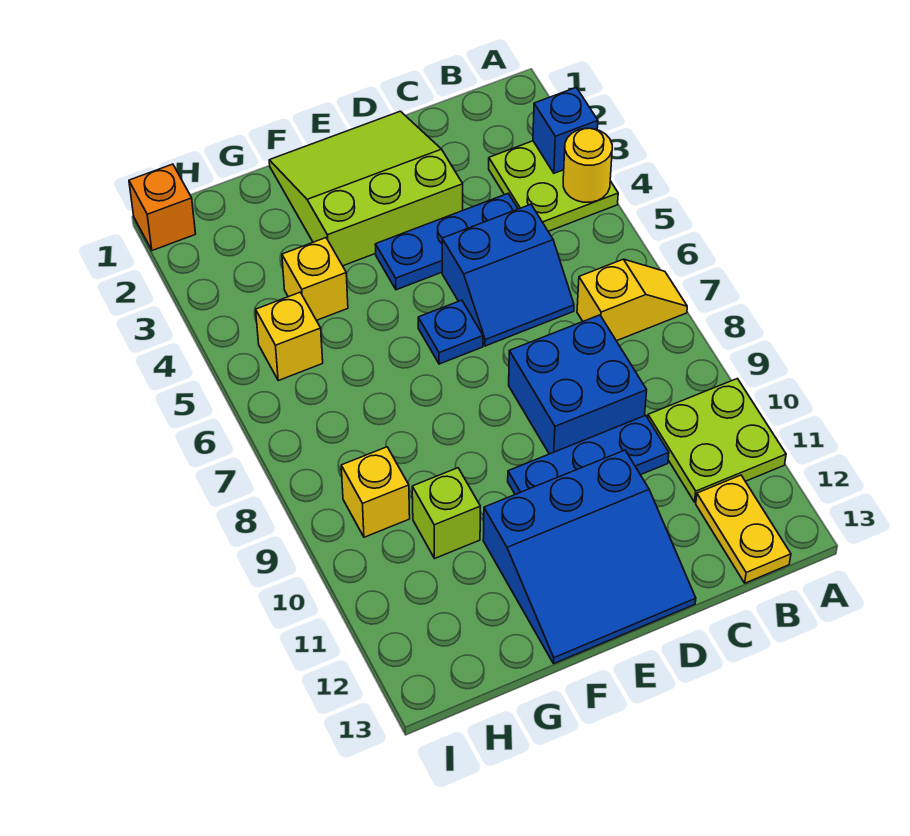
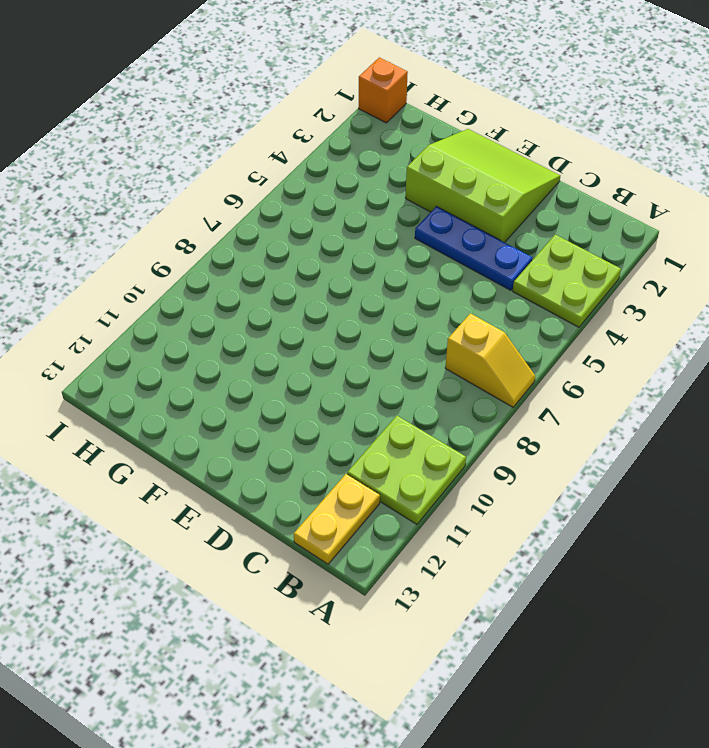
none -> blue 2x2 slope [442,204,574,346]
none -> blue 2x2 brick [509,315,647,454]
none -> blue 1x3 plate [508,415,669,494]

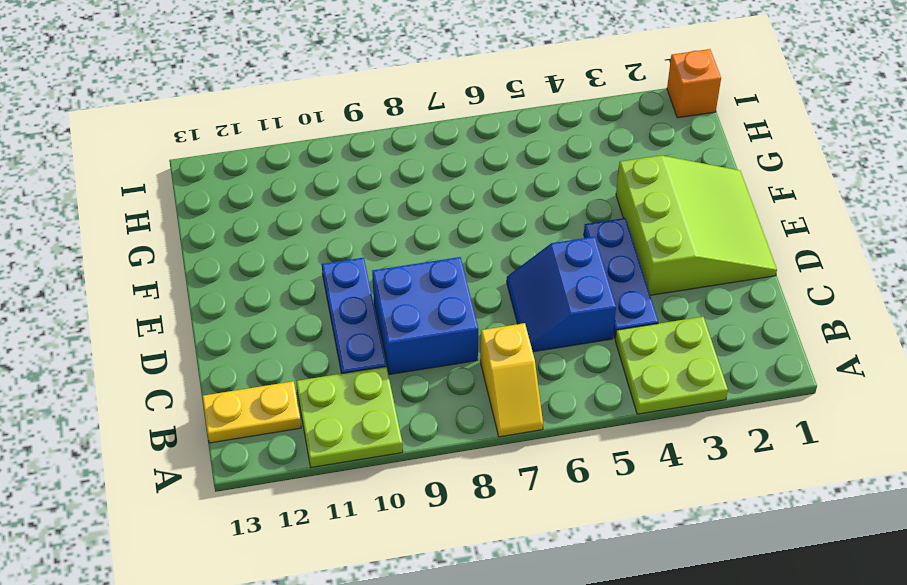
none -> blue 3x3 slope [483,450,696,664]
none -> blue 1x1 plate [418,300,483,364]
none -> yellow 1x1 brick [282,238,348,320]

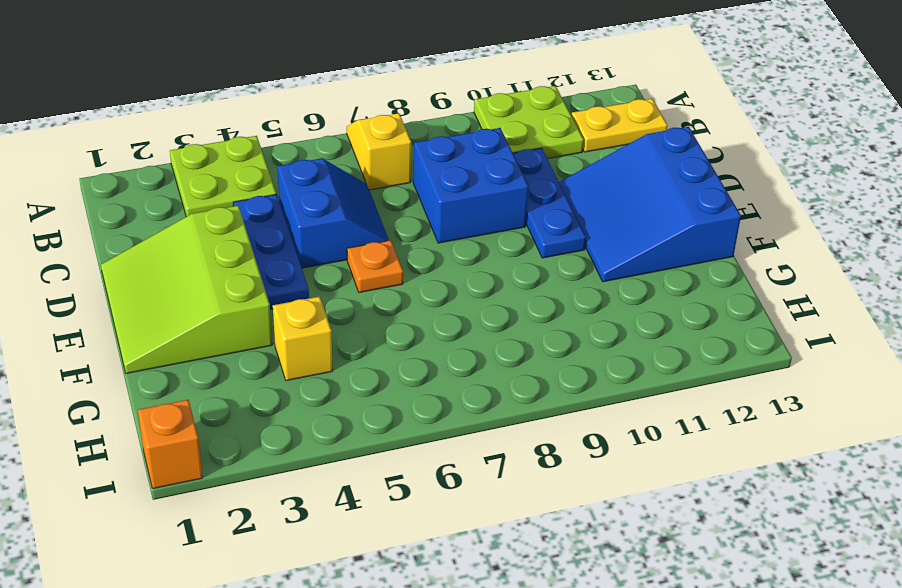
blue 3x3 slope [559,127,741,282] -> blue 3x3 slope turned to [483,450,696,664]
orange 1x1 plate [347,240,403,292] -> blue 1x1 plate [418,300,483,364]
none -> lime 1x1 brick [412,468,480,558]
none -> yellow 1x1 brick [256,292,323,381]
none -> yellow 1x1 brick [341,447,410,537]

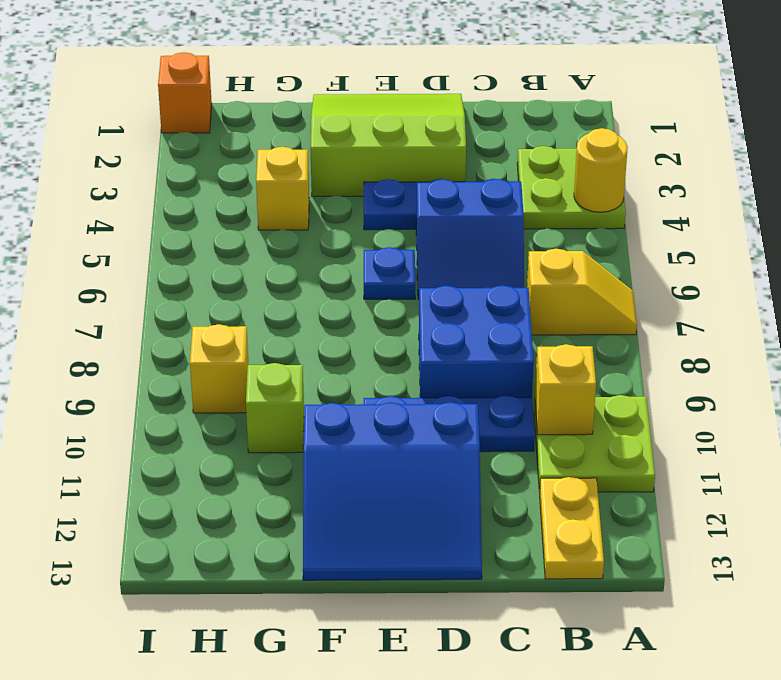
yellow 1x1 brick [535,344,596,435] -> yellow 1x1 brick moved to [256,292,323,381]
none -> blue 1x1 brick [533,88,598,173]

